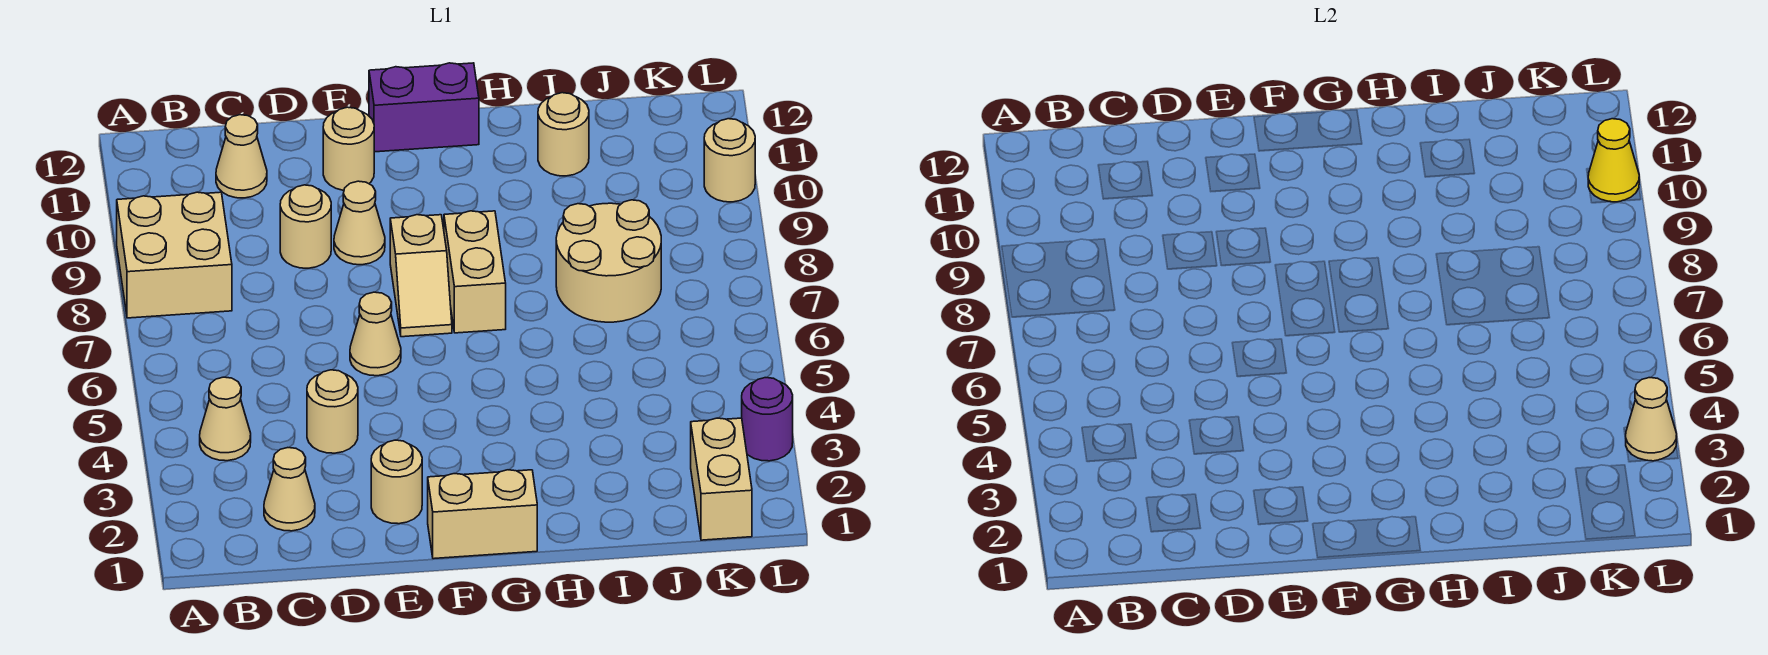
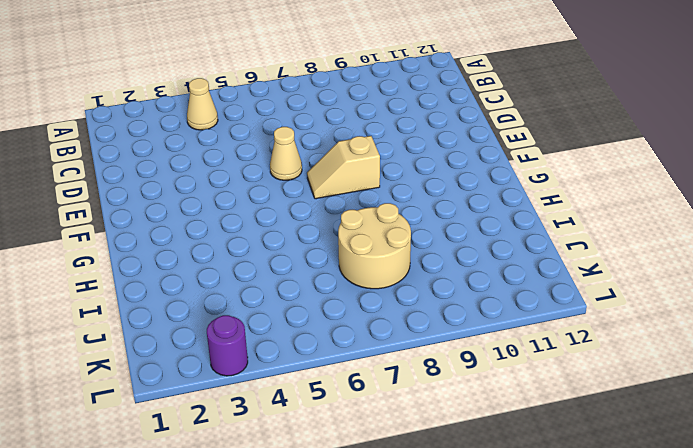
none -> tan 2x2 brick [117,192,232,318]
none -> tan 1x1 cone [264,448,315,531]
none -> tan 1x1 cone [216,115,267,198]

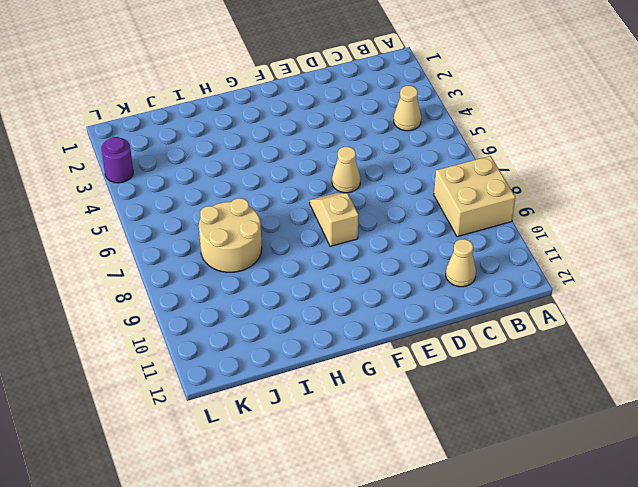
none -> tan 1x1 cone [264,448,315,531]
none -> tan 1x1 round brick [307,370,358,453]
none -> tan 1x1 round brick [280,185,331,268]

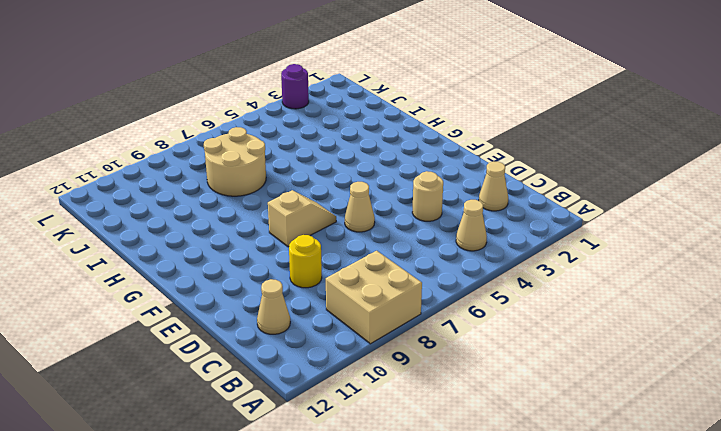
yellow 1x1 round brick [289,235,322,288] -> tan 1x1 round brick [280,185,331,268]
none -> tan 1x1 round brick [371,440,422,524]
none -> tan 1x1 cone [334,181,385,265]
none -> tan 1x1 round brick [323,107,374,190]

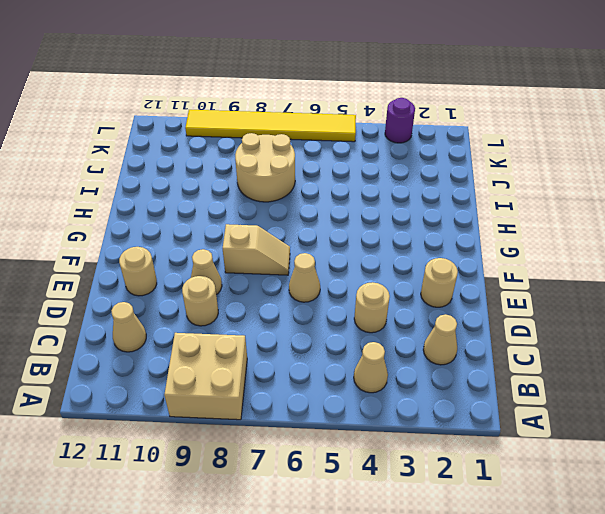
yellow 1x6 tile [185,110,356,142] -> tan 1x1 round brick [704,119,755,202]
none -> tan 1x2 brick [428,470,537,559]
none -> purple 1x2 brick [369,63,479,152]
none -> tan 1x2 brick [444,211,506,333]

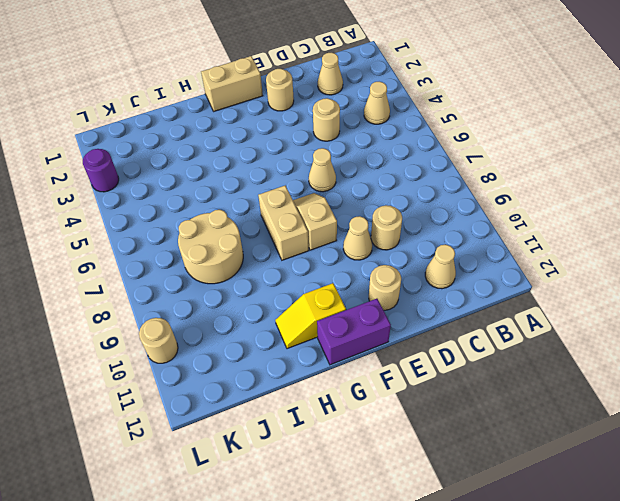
yellow 1x2 slope [275,283,346,349] -> none
none -> tan 2x2 brick [117,192,232,318]
none -> tan 1x1 round brick [538,93,589,176]
none -> tan 1x2 brick [691,418,752,540]

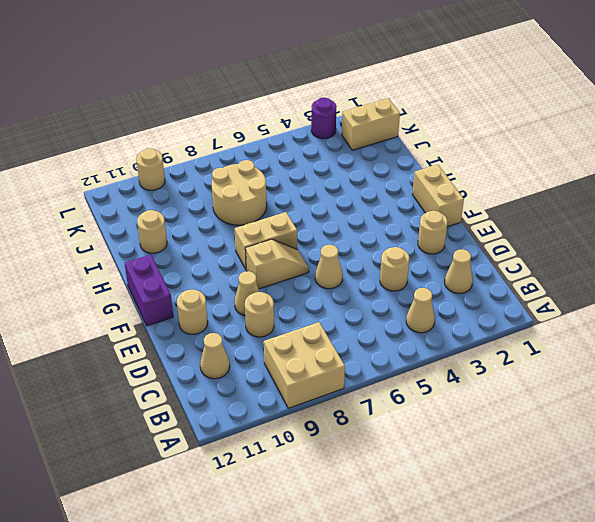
none -> tan 1x1 cone [1626,378,1677,461]
none -> yellow 1x1 cone [1588,119,1639,202]

